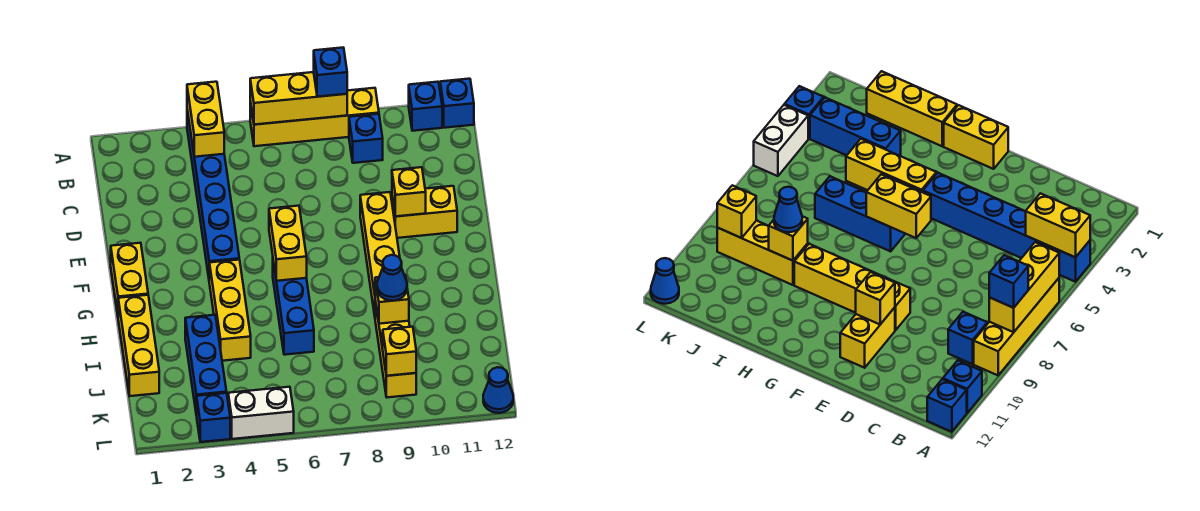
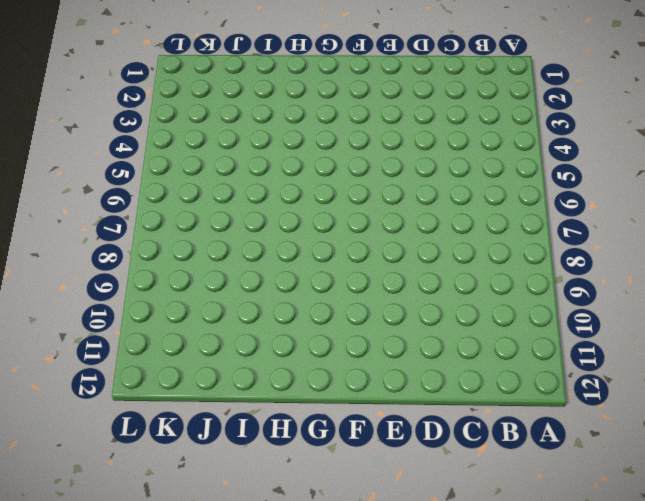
none -> blue 1x6 brick [187,110,239,277]
none -> yellow 1x4 brick [250,88,379,146]
none -> blue 1x1 brick [409,82,442,131]

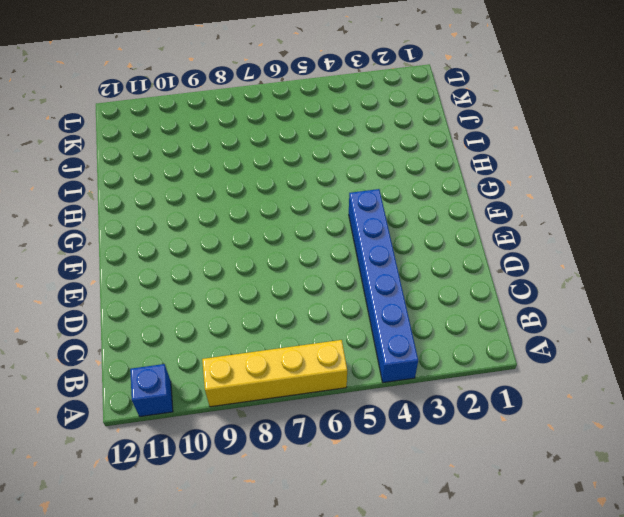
none -> blue 1x1 brick [440,79,474,128]
none -> blue 1x1 brick [349,114,383,163]
none -> yellow 1x4 brick [360,192,400,315]

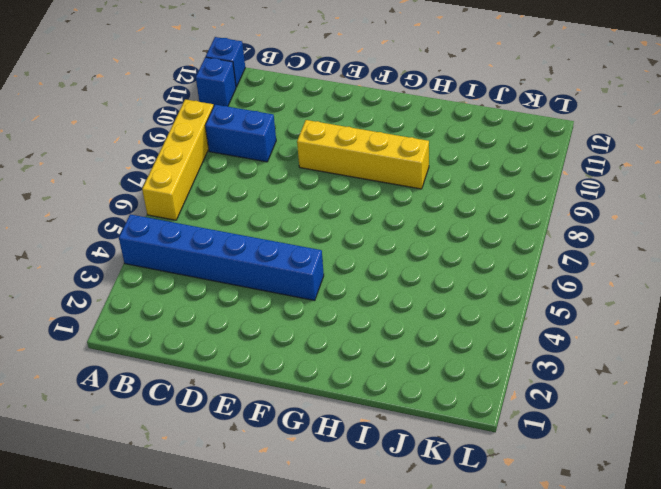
blue 1x2 brick [205,105,276,162] -> blue 1x1 brick [349,114,383,163]
none -> yellow 1x2 brick [392,186,457,238]
none -> yellow 1x2 brick [111,243,148,314]
none -> yellow 1x3 brick [209,260,251,361]

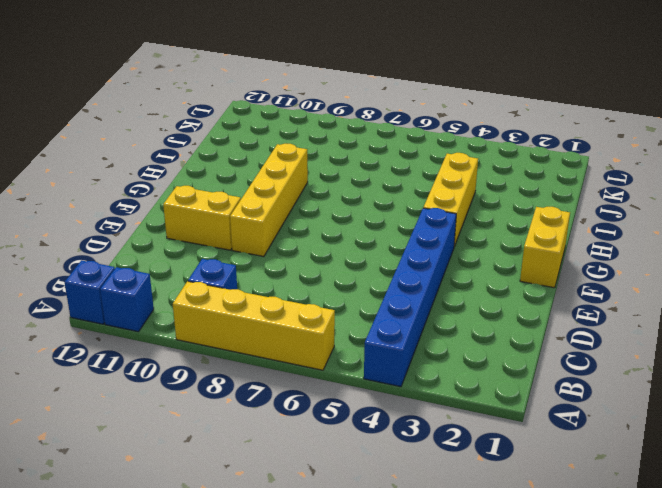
none -> blue 1x3 brick [273,261,314,355]
none -> yellow 1x3 brick [118,295,159,396]
none -> blue 1x3 brick [185,315,227,416]

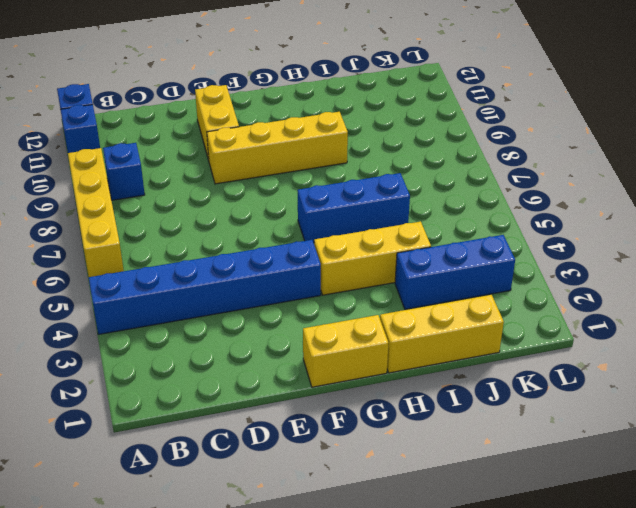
none -> yellow 1x3 brick [375,301,416,397]
none -> blue 1x1 brick [197,393,230,442]
none -> white 1x2 brick [228,387,294,439]

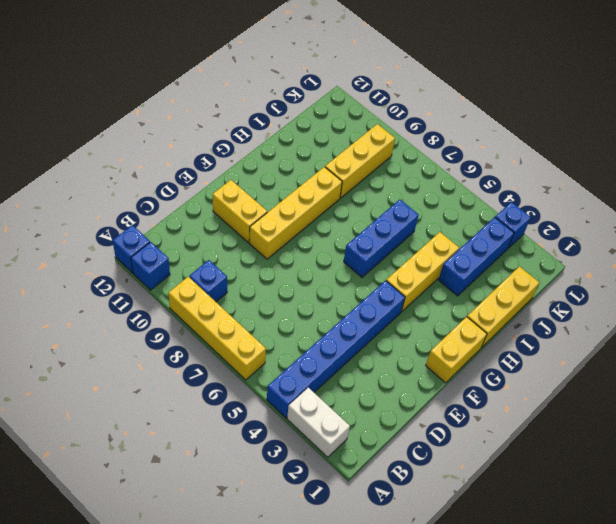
white 1x2 brick [287,388,350,457] -> white 1x2 brick moved to [228,387,294,439]
none -> blue 1x1 cone [483,367,513,413]
none -> yellow 1x2 brick [187,82,224,157]
none -> yellow 1x3 brick [250,72,347,125]

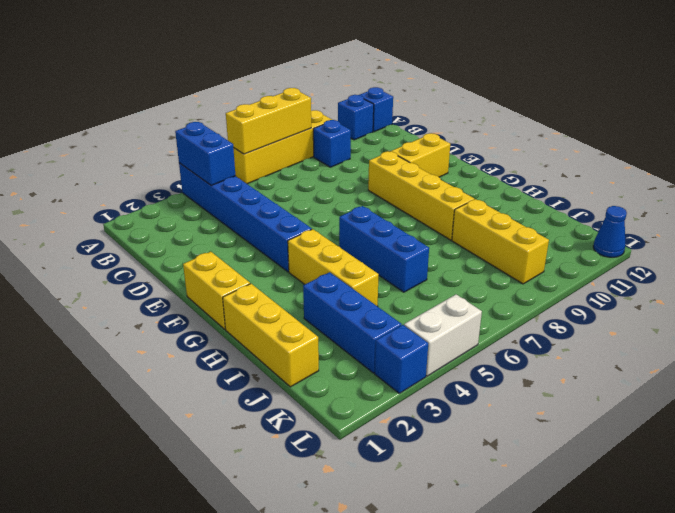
blue 1x2 brick [175,122,236,186] -> yellow 1x2 brick [187,82,224,157]
none -> yellow 1x1 brick [392,167,426,216]
none -> yellow 1x2 brick [269,206,307,281]
none -> yellow 1x1 brick [375,275,409,324]

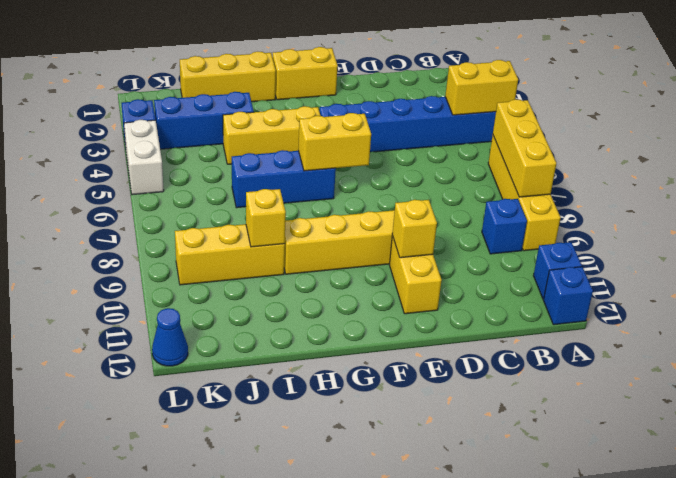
none -> yellow 1x1 brick [383,327,416,376]
none -> blue 1x1 brick [314,48,347,97]
none -> blue 1x1 cone [377,255,407,301]

